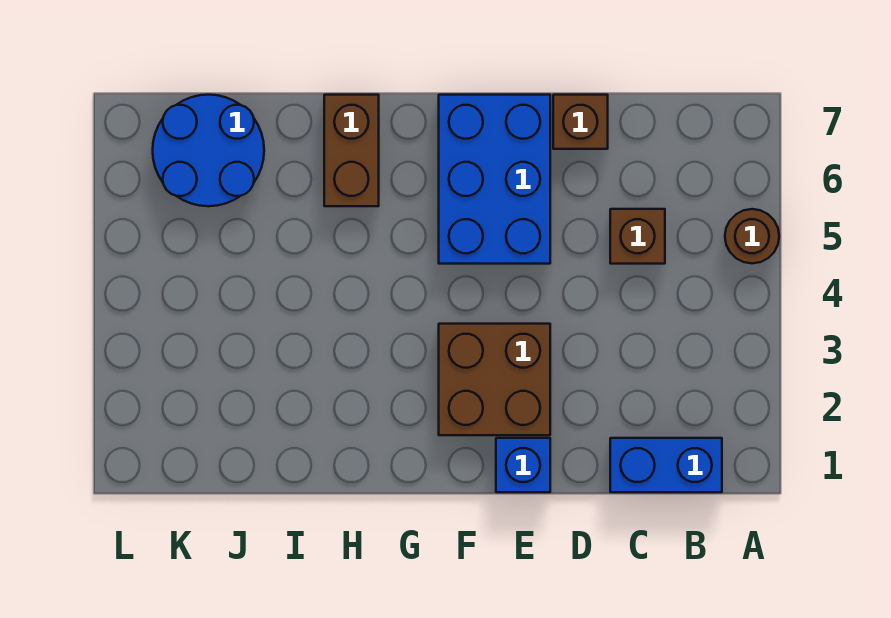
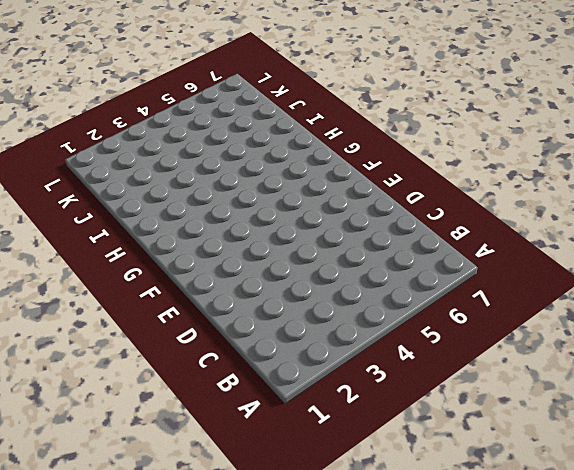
none -> brown 1x1 round brick [725,209,779,263]
none -> blue 1x2 brick [610,438,722,492]

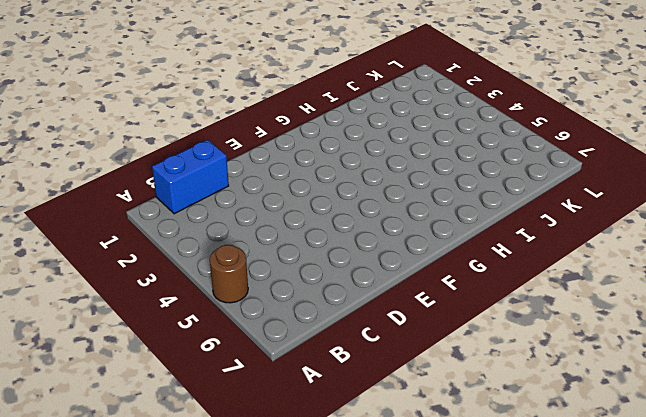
none -> brown 1x1 brick [610,209,665,264]
none -> brown 1x1 brick [553,95,608,149]

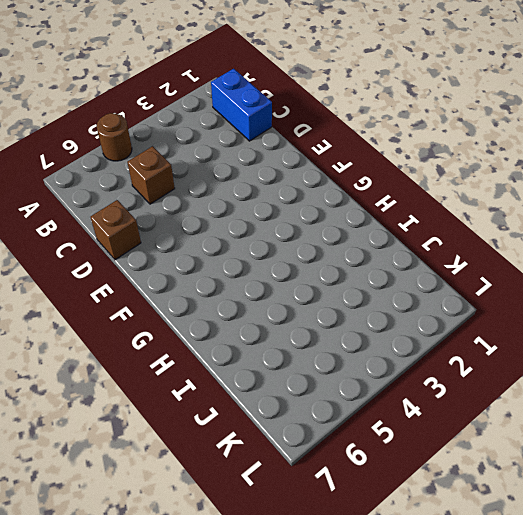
none -> blue 1x1 brick [496,438,550,492]
none -> brown 2x2 brick [439,324,550,435]

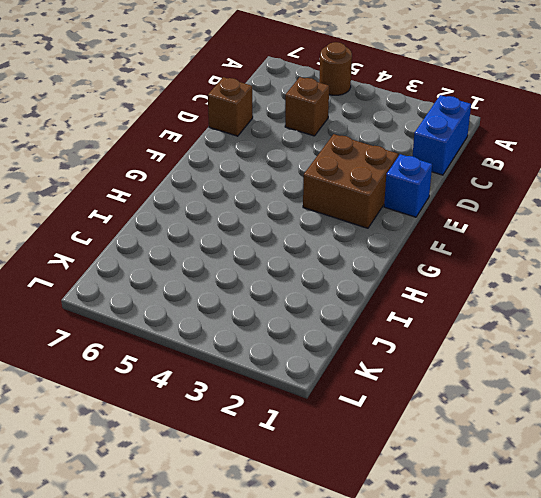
none -> blue 2x3 brick [439,95,550,264]
none -> brown 1x2 brick [324,95,379,206]

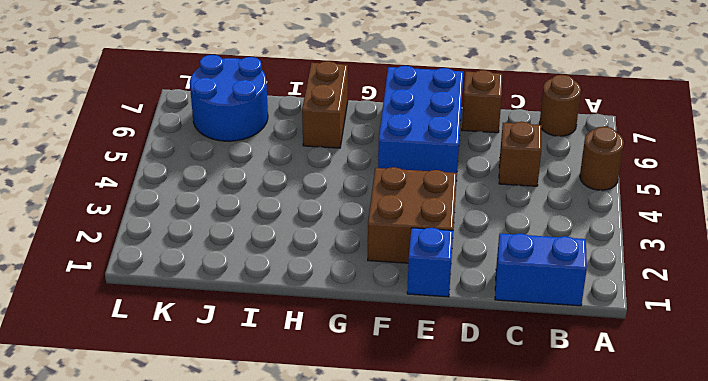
brown 1x1 round brick [540,75,581,136] -> none

